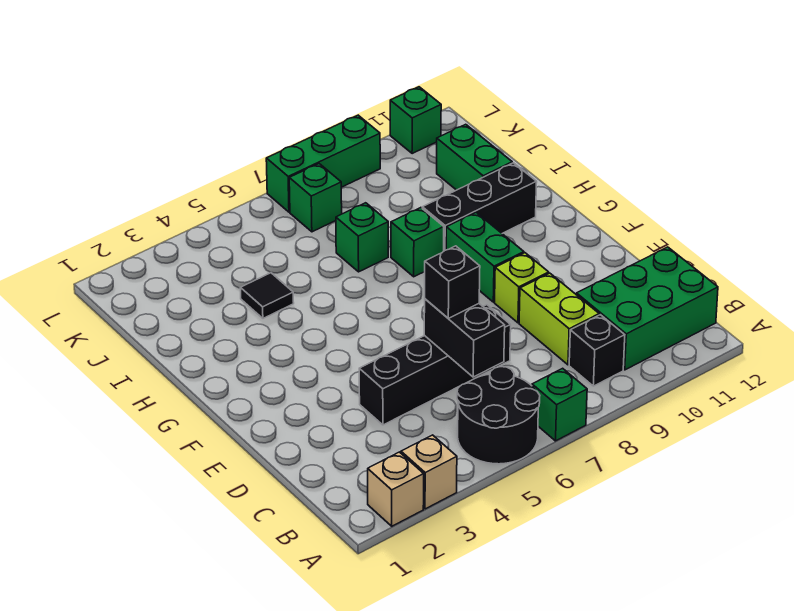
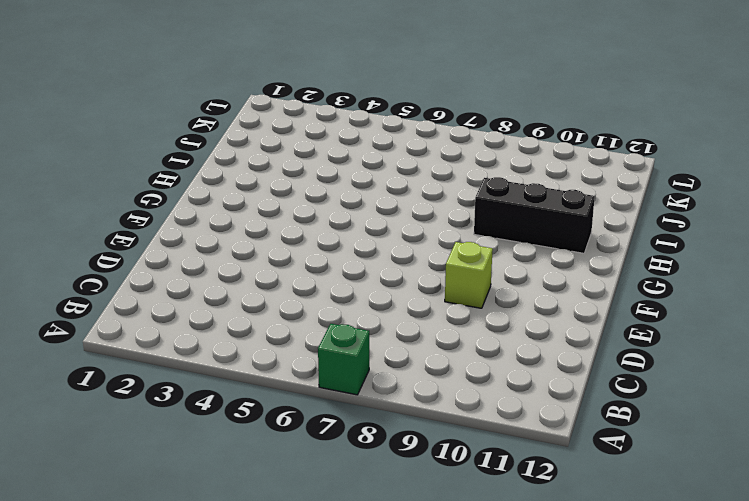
none -> tan 1x1 brick [368,452,424,526]
none -> tan 1x1 brick [401,435,457,509]
none -> black 2x2 round brick [457,367,540,464]

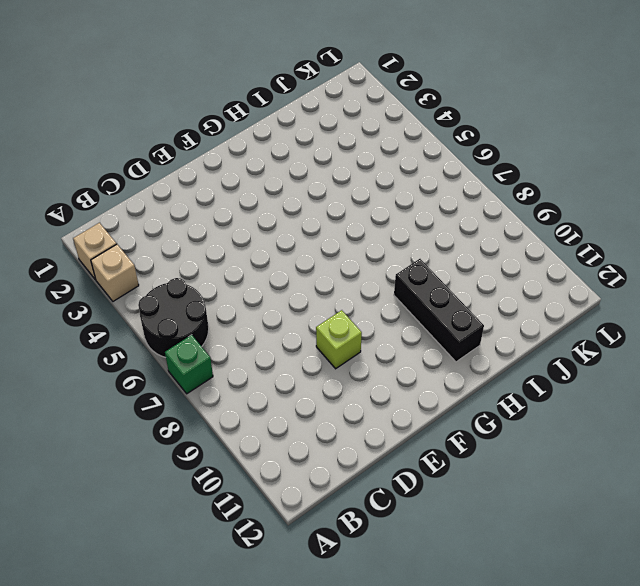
none -> black 1x1 brick [569,315,625,386]
none -> green 2x3 brick [576,247,718,370]
none -> lime 1x2 brick [519,273,599,365]

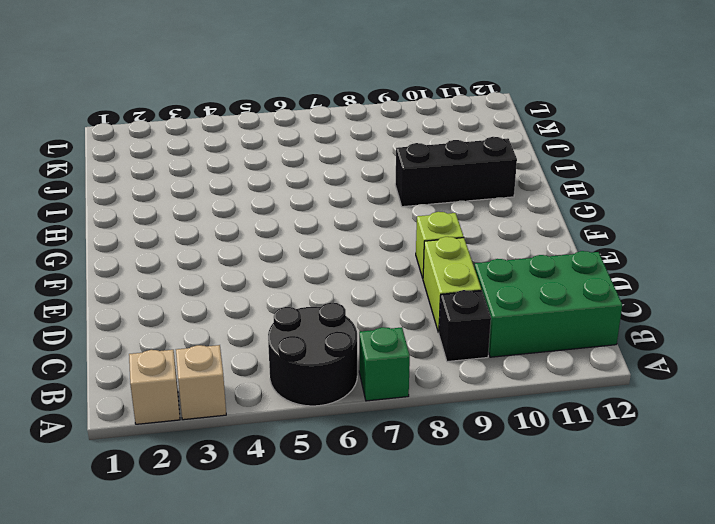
none -> black 1x4 brick [359,305,511,425]
none -> green 1x2 brick [446,213,524,302]
none -> green 1x1 brick [391,208,444,277]

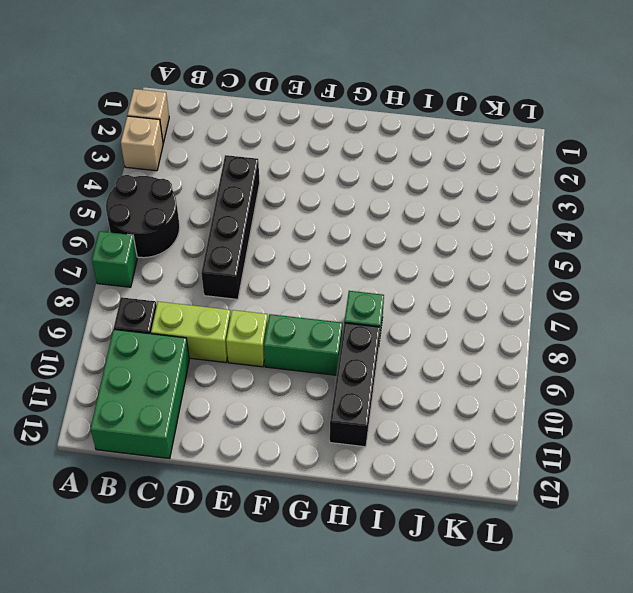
none -> black 1x1 tile [240,273,294,318]
none -> green 1x1 brick [336,203,388,272]
none -> green 1x2 brick [437,124,512,190]

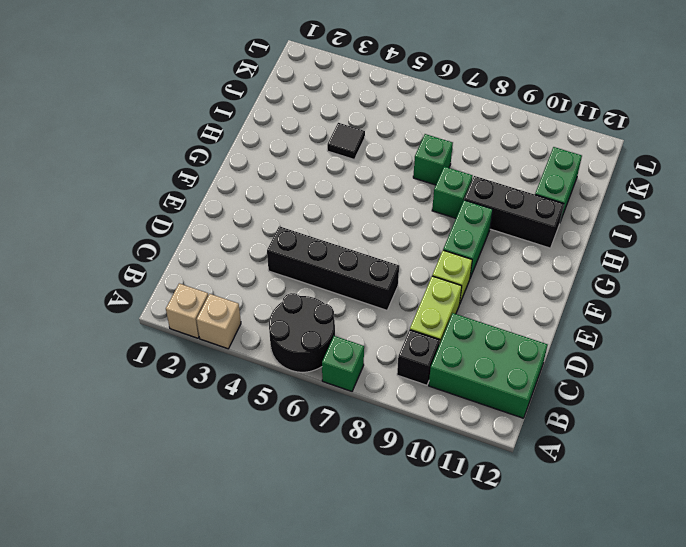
none -> green 1x1 brick [289,164,342,232]
none -> green 1x3 brick [266,115,380,212]
none -> green 1x1 brick [390,87,441,154]

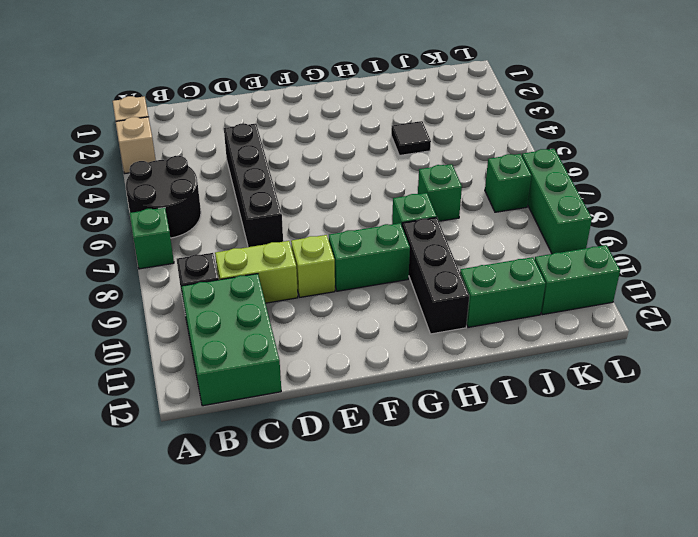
green 1x2 brick [535,245,620,315] -> green 1x1 brick [390,87,441,154]
none -> black 1x2 brick [424,299,505,377]
none -> black 1x1 brick [425,246,480,318]

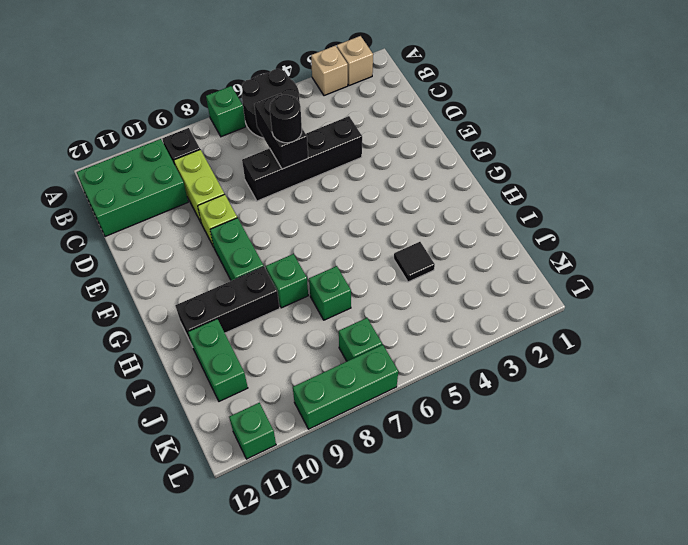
black 1x1 round brick [270,95,302,143] -> black 1x1 brick [425,246,480,318]

